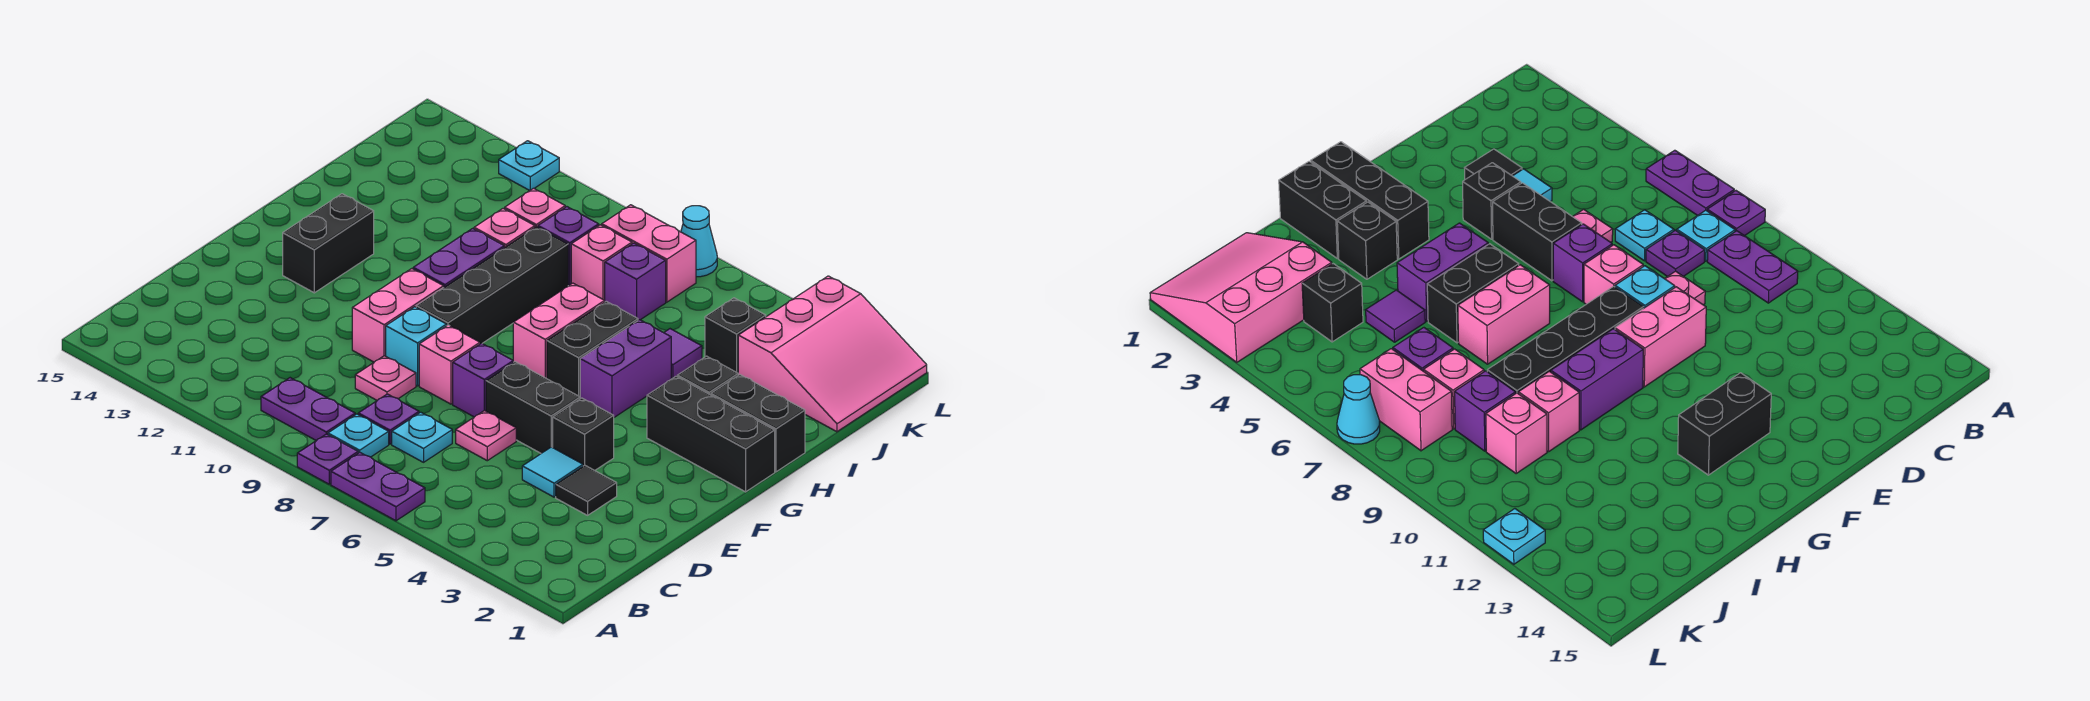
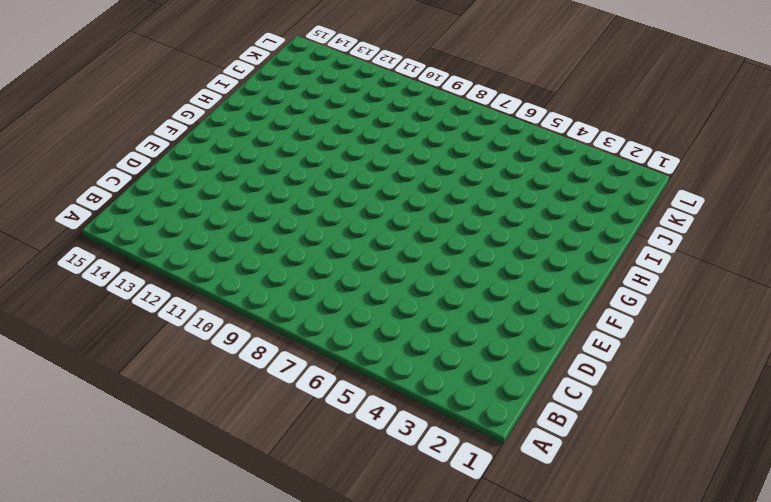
none -> purple 1x2 plate [331,452,425,521]
none -> purple 1x1 plate [297,434,358,484]
none -> cyan 1x1 plate [328,414,389,457]
none -> purple 1x2 plate [261,378,355,441]

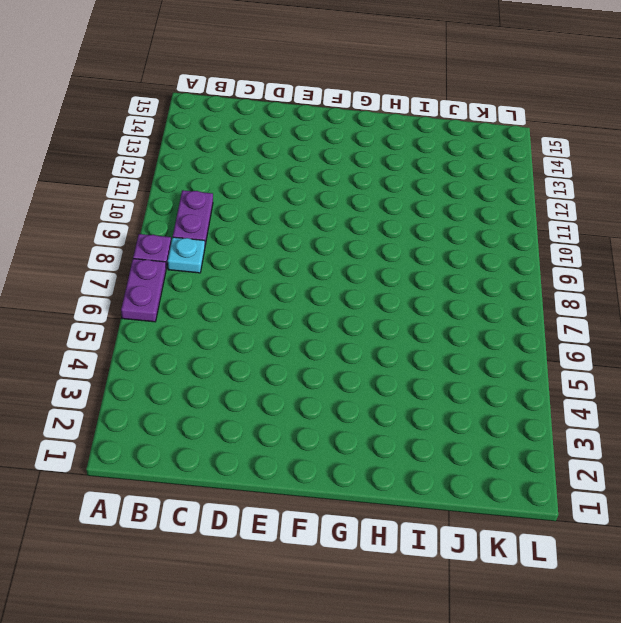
none -> cyan 1x1 plate [392,412,452,462]
none -> purple 1x1 plate [358,394,419,444]
none -> black 1x1 tile [556,465,617,515]
none -> cyan 1x1 tile [522,447,583,497]

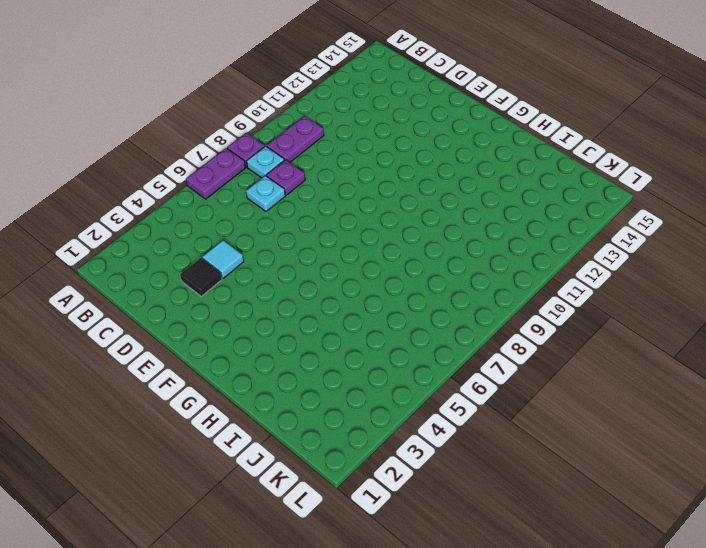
none -> pink 1x1 plate [456,410,516,461]
none -> pink 1x1 plate [355,356,416,400]
none -> black 1x1 brick [553,398,614,471]
none -> black 1x2 brick [486,362,580,453]

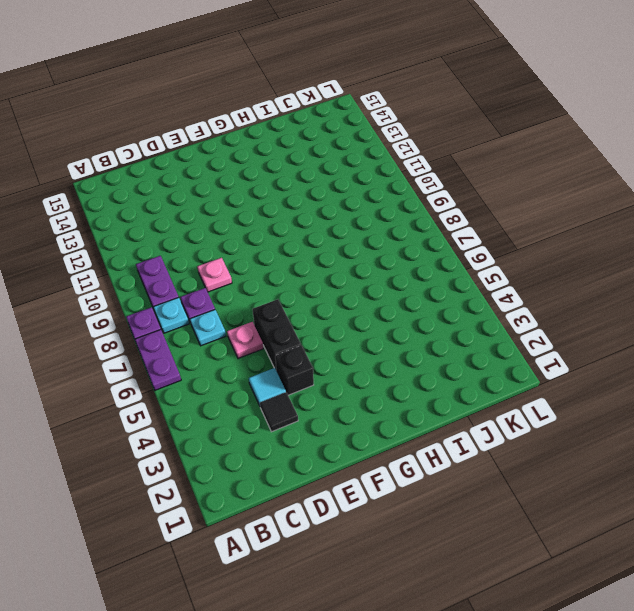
none -> purple 1x1 brick [453,343,513,417]
none -> pink 1x1 brick [419,325,480,404]
none -> cyan 1x1 brick [386,307,447,386]
none -> pink 1x2 brick [352,269,444,362]

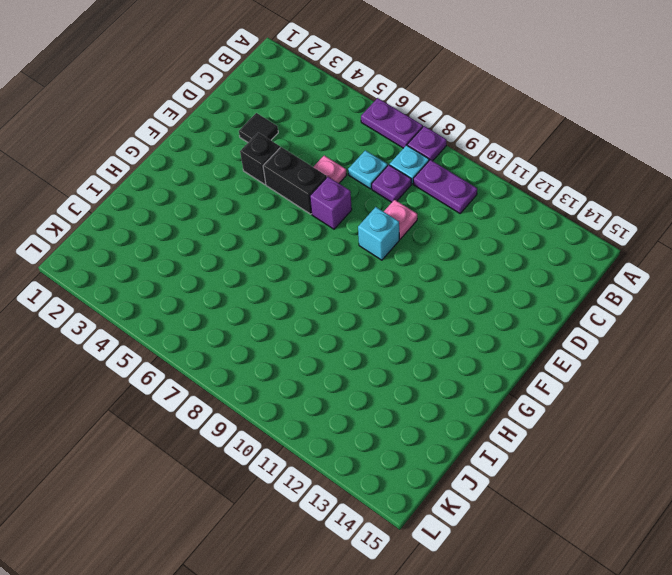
none -> cyan 1x1 tile [522,447,583,497]
none -> pink 1x1 brick [419,325,480,404]
none -> pink 1x2 brick [352,269,444,362]
none -> black 1x4 brick [416,227,568,344]

